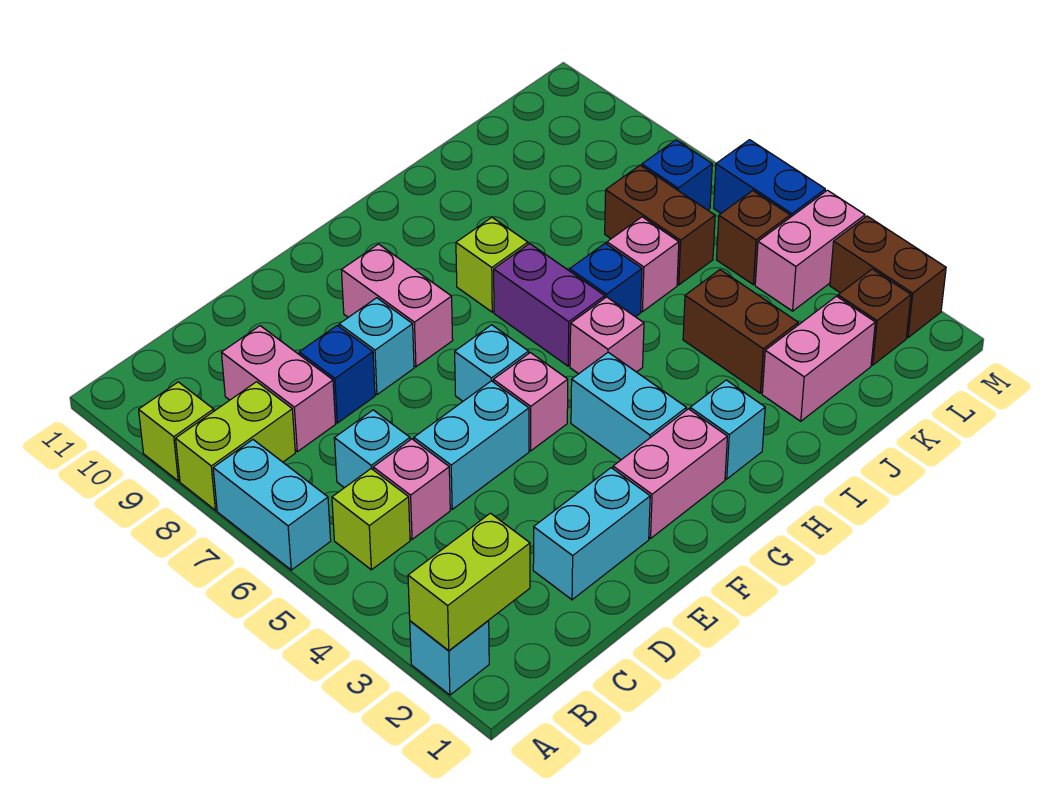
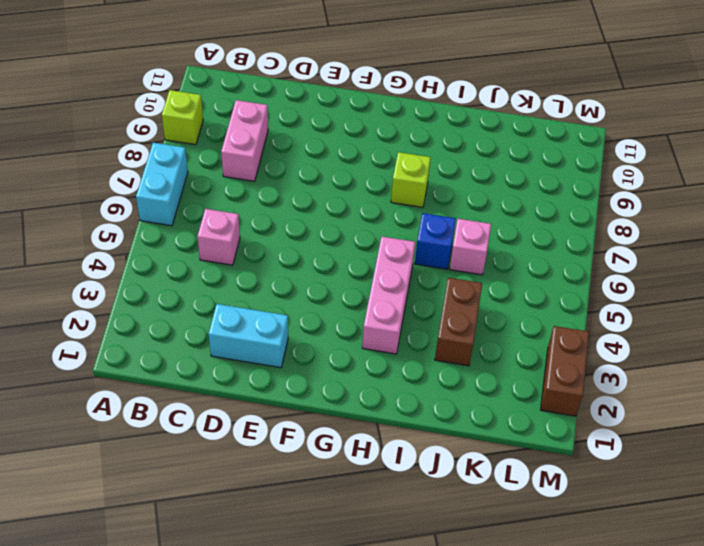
pink 1x3 brick [362,237,415,354] -> pink 1x1 brick [570,297,644,374]
none -> cyan 1x1 brick [410,621,489,695]
none -> lime 1x2 brick [176,382,295,510]
none -> lime 1x1 brick [332,469,410,570]
none -> cyan 1x1 brick [334,410,410,488]

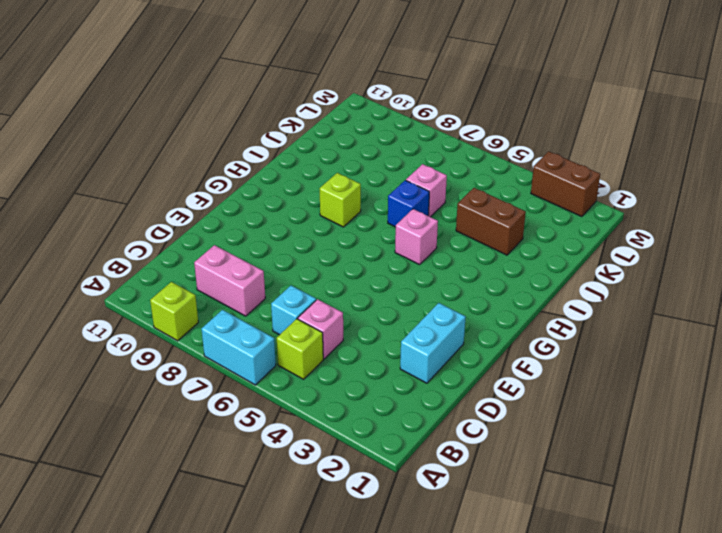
none -> cyan 1x1 brick [410,621,489,695]
none -> lime 1x2 brick [176,382,295,510]
none -> cyan 1x2 brick [414,381,529,509]
none -> blue 1x1 brick [299,325,375,423]

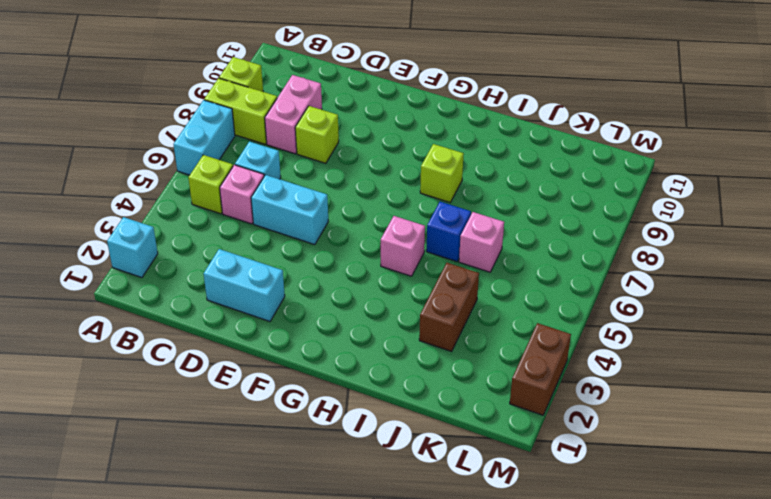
lime 1x1 brick [295,106,339,163] -> blue 1x1 brick [299,325,375,423]
none -> cyan 1x1 brick [339,298,414,395]
none -> pink 1x2 brick [613,409,727,539]
none -> pink 1x1 brick [493,353,568,451]
none -> cyan 1x1 brick [455,325,529,401]

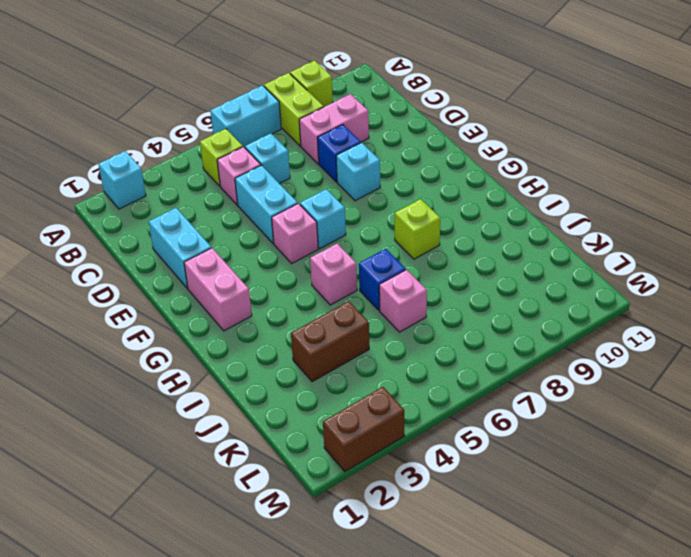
none -> pink 1x2 brick [342,244,453,367]
none -> cyan 1x2 brick [571,352,686,460]
none -> cyan 1x1 brick [690,380,765,479]
none -> purple 1x2 brick [494,244,605,366]

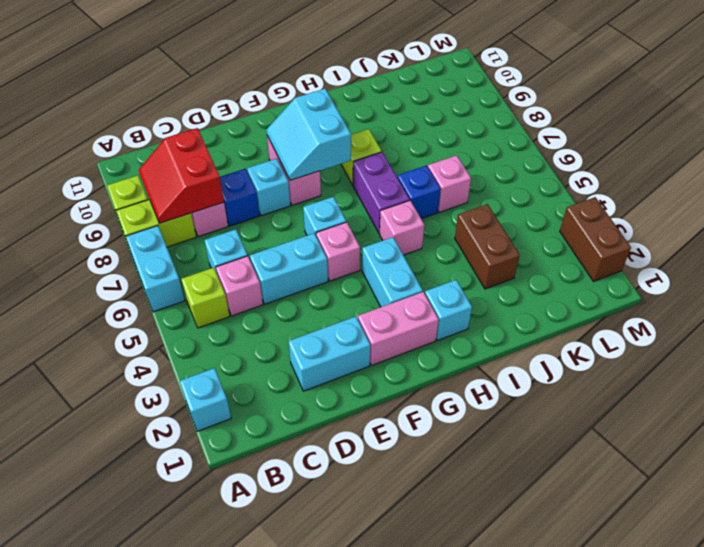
red 2x2 slope [139,128,224,223] -> none
cyan 2x2 slope [266,89,351,180] -> none
none -> pink 1x2 brick [762,296,875,421]
none -> brown 1x2 brick [605,165,715,285]
none -> brown 1x1 brick [838,269,911,365]
none -> pink 1x2 brick [755,190,865,311]

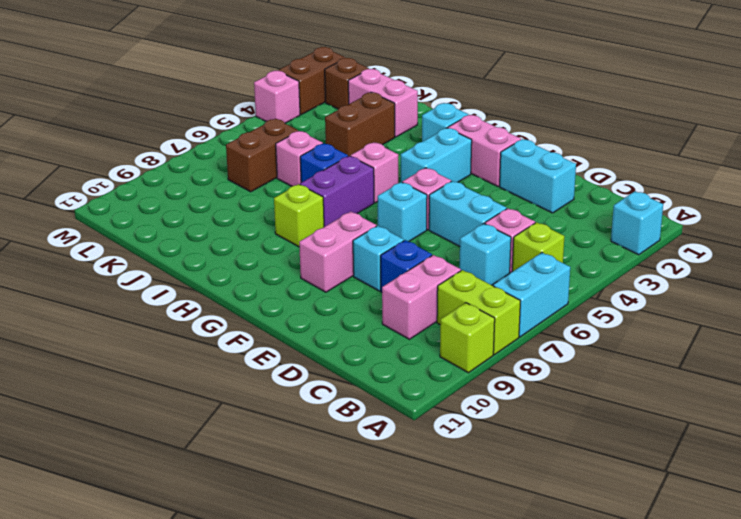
pink 1x1 brick [254,71,300,123] -> pink 1x2 brick [755,190,865,311]
none -> brown 1x1 brick [717,191,790,285]
none -> blue 1x1 brick [642,140,712,210]
none -> blue 1x2 brick [714,140,825,217]
none -> lime 1x2 brick [408,513,530,651]

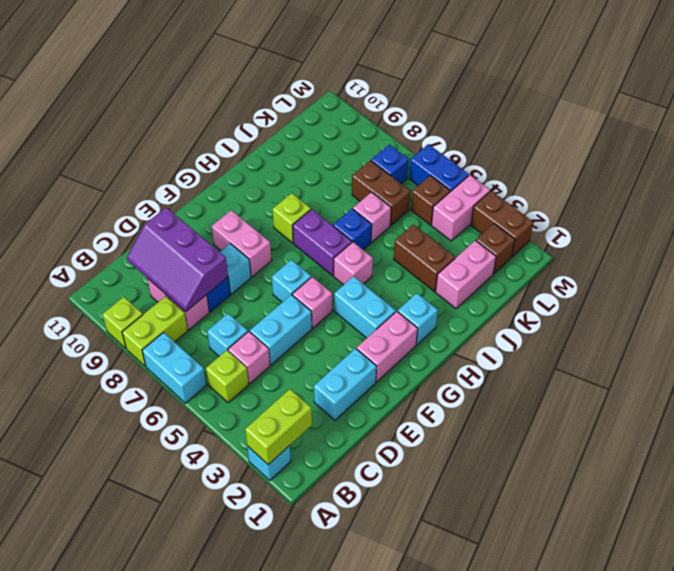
purple 2x3 slope [127,207,228,311] -> none

